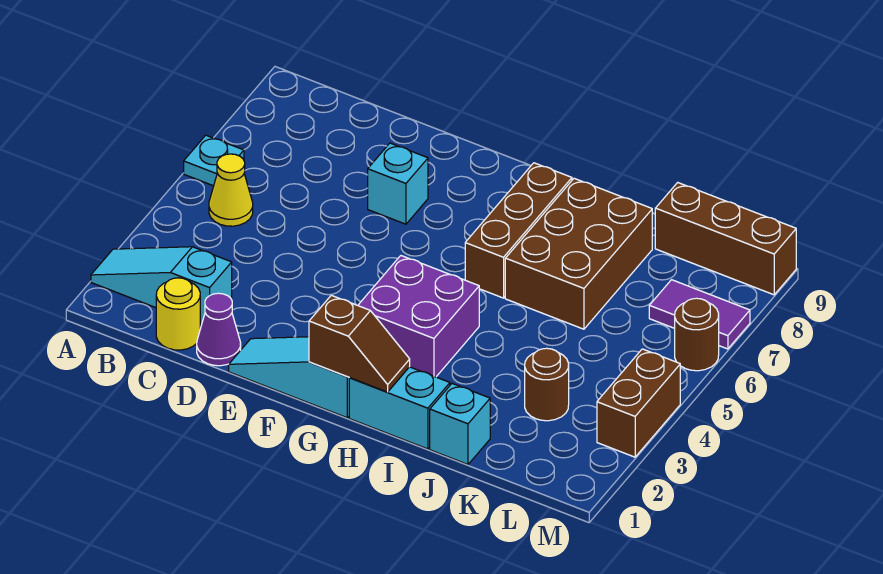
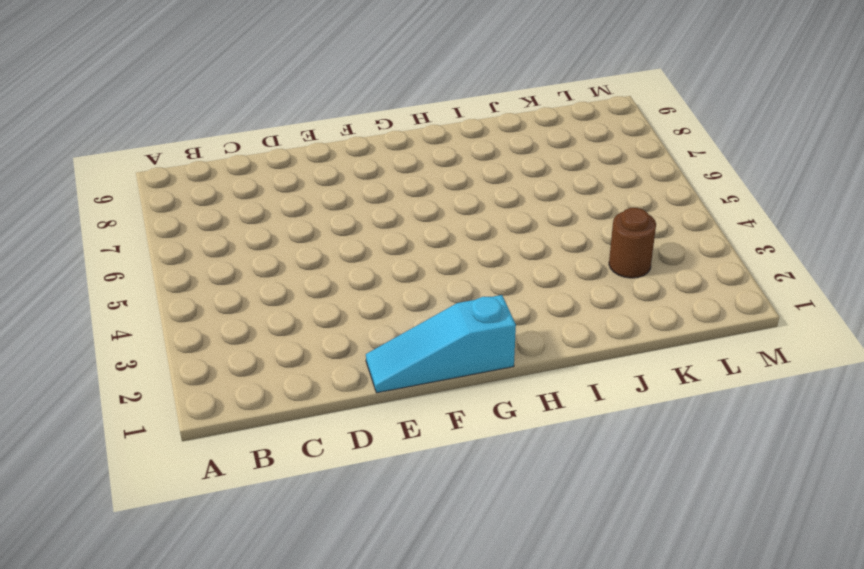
none -> cyan 1x3 slope [91,247,232,325]
none -> cyan 1x1 plate [184,135,244,186]
none -> yellow 1x1 cone [209,154,253,226]

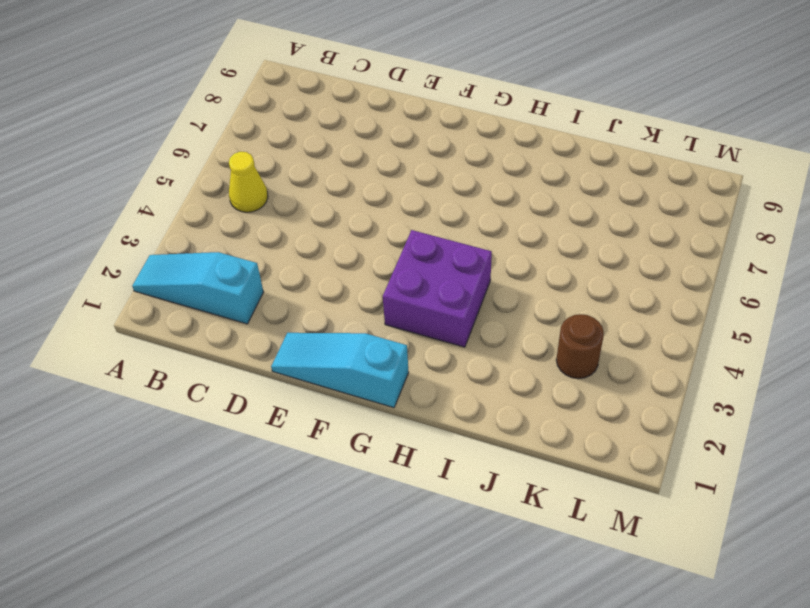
none -> cyan 1x1 plate [184,135,244,186]
none -> yellow 1x1 round brick [156,278,200,350]
none -> purple 1x1 cone [197,293,241,366]

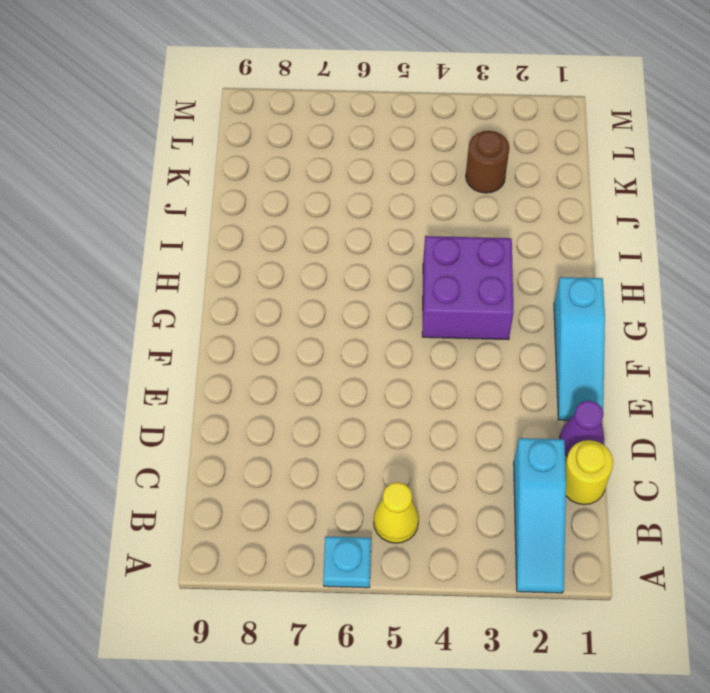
none -> cyan 1x1 brick [368,143,428,224]
none -> cyan 1x2 brick [349,367,450,449]
none -> brown 1x3 brick [465,163,572,298]

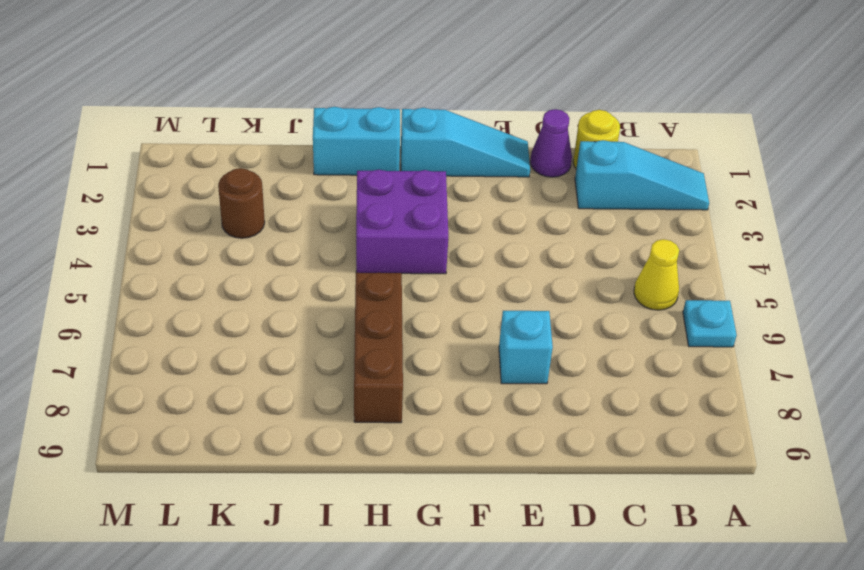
none -> brown 2x3 brick [505,178,652,329]
none -> cyan 1x1 brick [430,384,490,464]
none -> brown 1x3 brick [655,183,796,295]

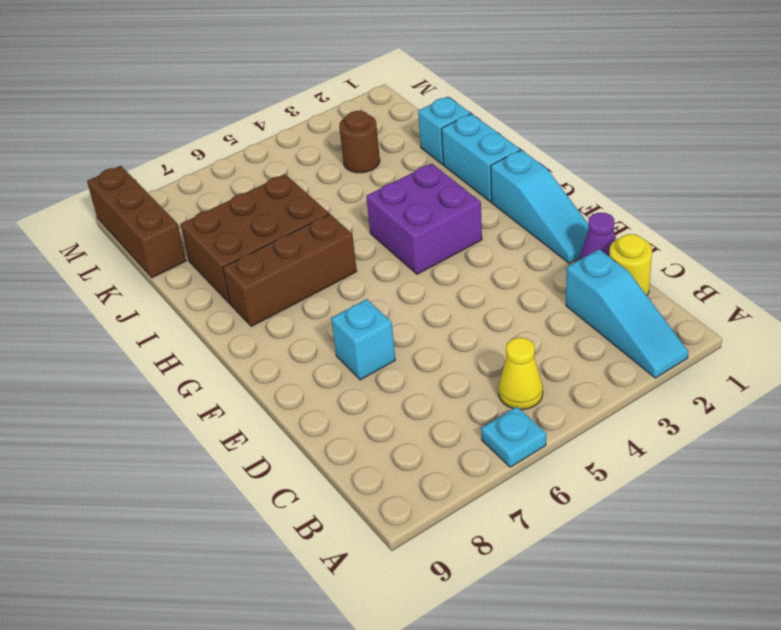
none -> purple 1x2 tile [649,280,750,349]
none -> brown 1x2 brick [597,349,680,457]
none -> brown 1x1 round brick [675,298,719,371]

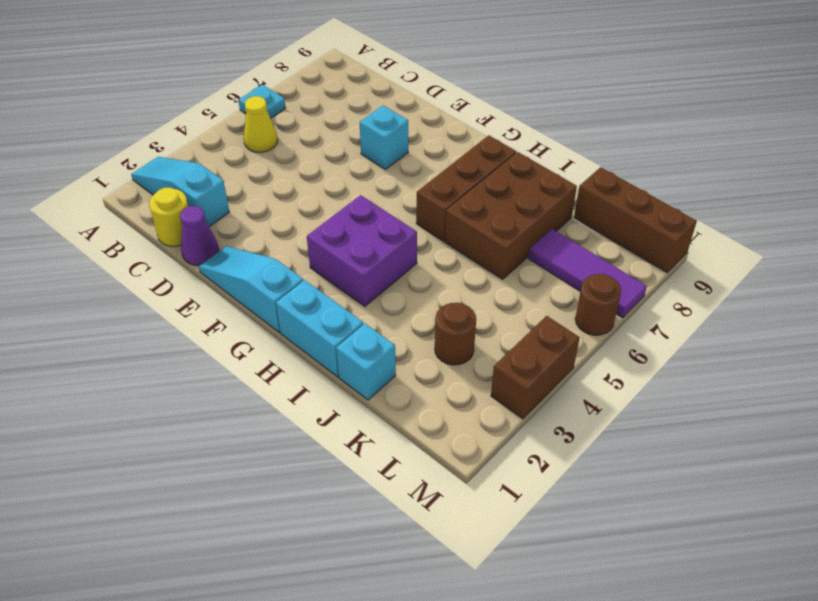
purple 1x3 tile [528,229,647,318] -> purple 1x2 tile [649,280,750,349]
none -> brown 1x2 slope [309,295,410,392]

